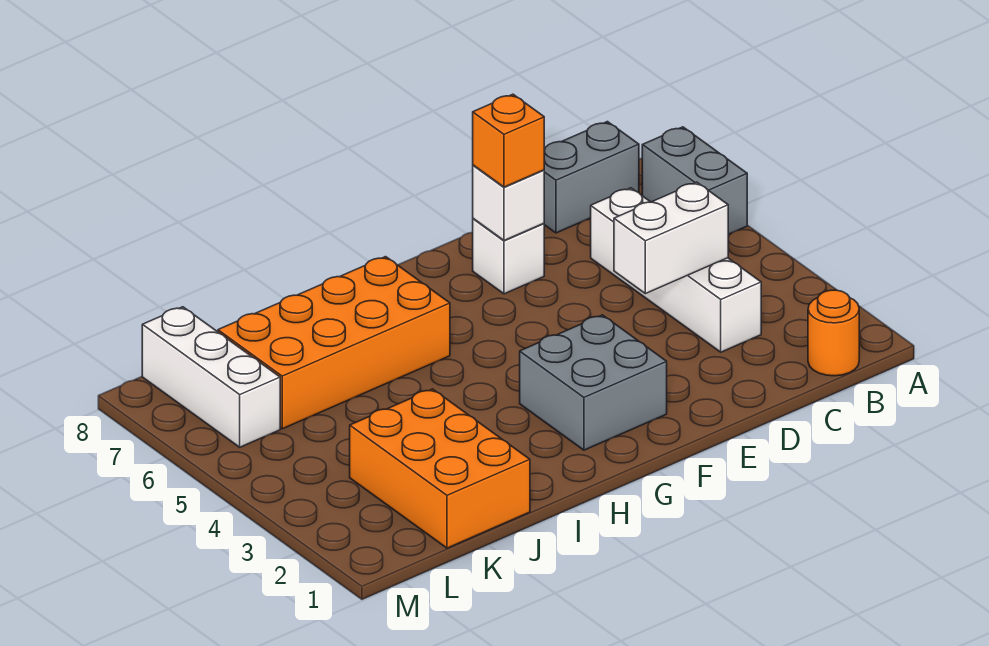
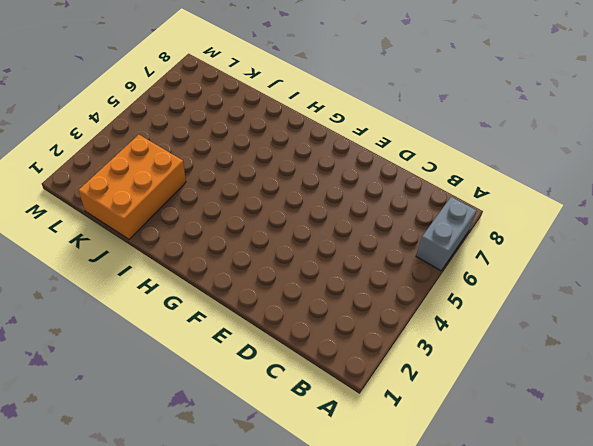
none -> orange 1x1 round brick [808,290,859,376]
none -> grey 1x2 brick [544,122,639,233]
none -> white 1x4 brick [591,188,761,352]

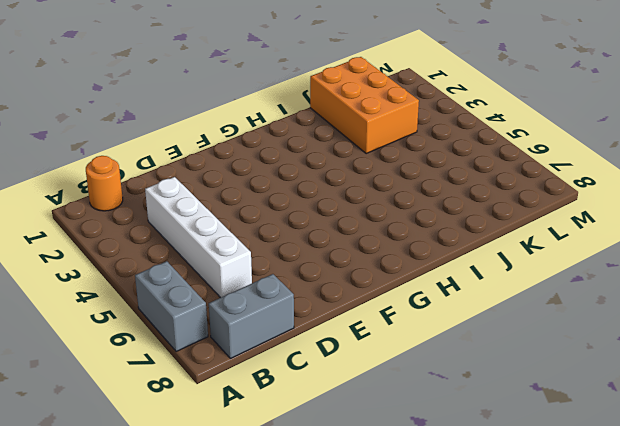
none -> white 1x1 brick [473,219,544,294]
none -> grey 2x2 brick [520,315,667,450]
none -> orange 2x4 brick [218,257,450,429]

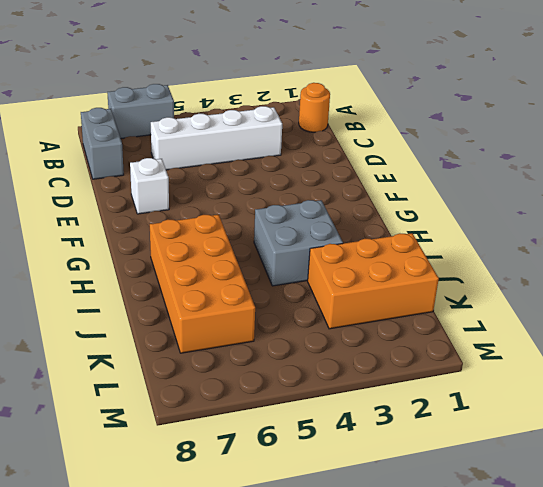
grey 2x2 brick [254,200,343,286] -> grey 2x2 brick moved to [520,315,667,450]
none -> white 1x3 brick [142,307,280,447]
none -> white 1x2 brick [614,182,728,294]
none -> white 1x1 brick [473,165,544,241]

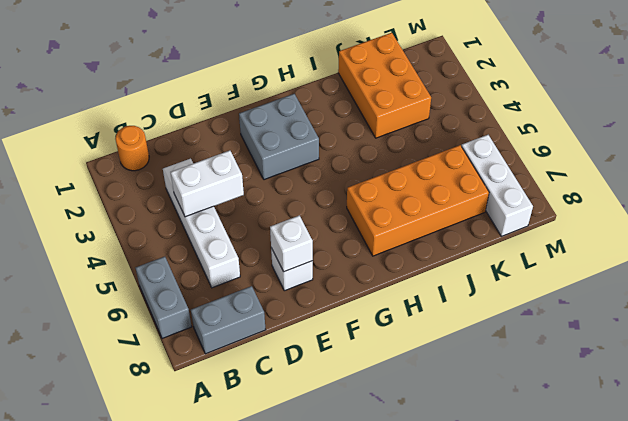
none -> orange 1x1 brick [473,94,544,187]

